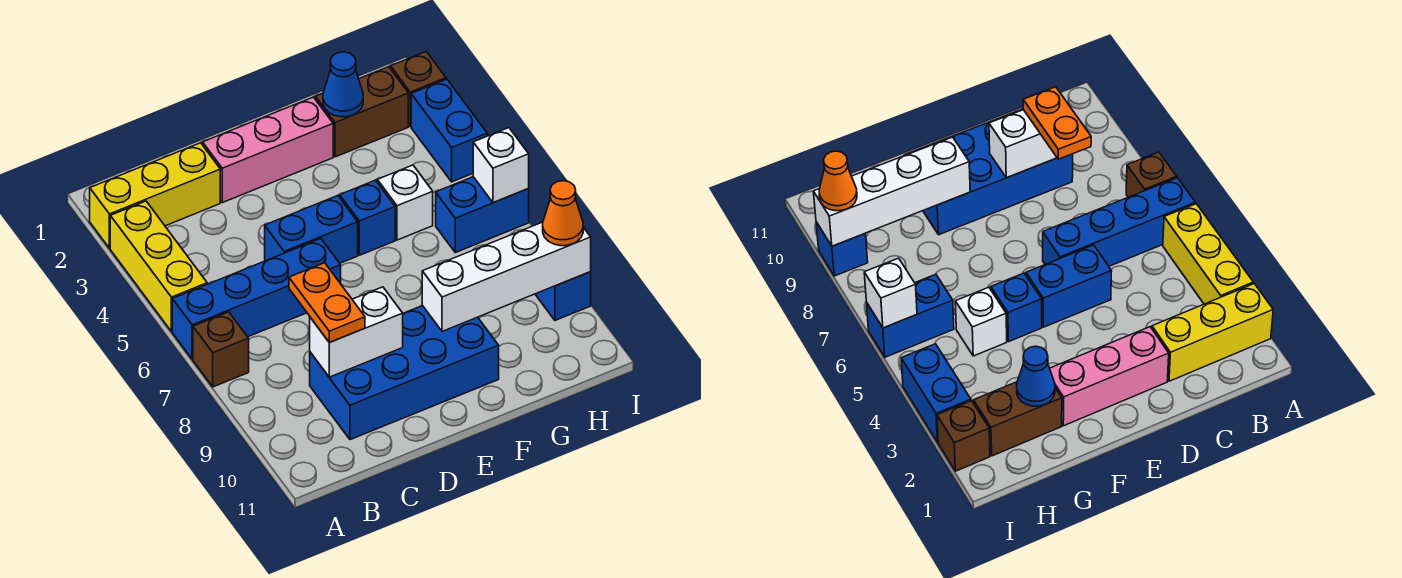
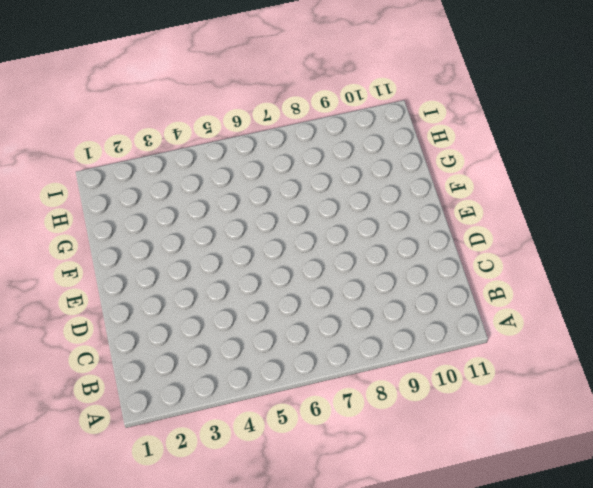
none -> yellow 1x3 brick [90,143,220,248]
none -> yellow 1x3 brick [110,201,207,332]
none -> blue 1x4 brick [172,239,341,359]

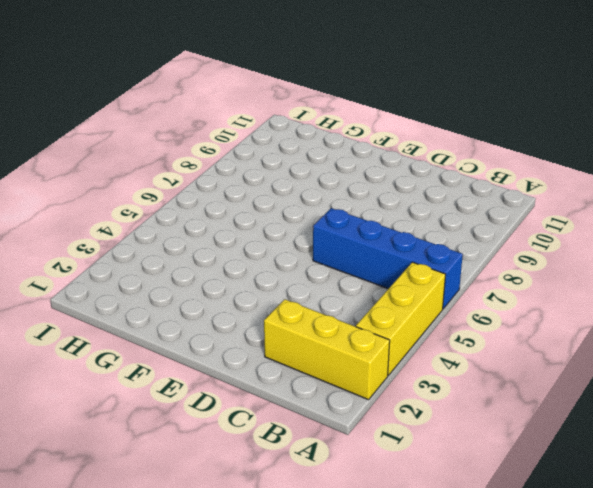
none -> brown 1x1 brick [193,312,249,387]
none -> blue 2x4 brick [310,306,499,440]
none -> pink 1x3 brick [203,97,333,203]

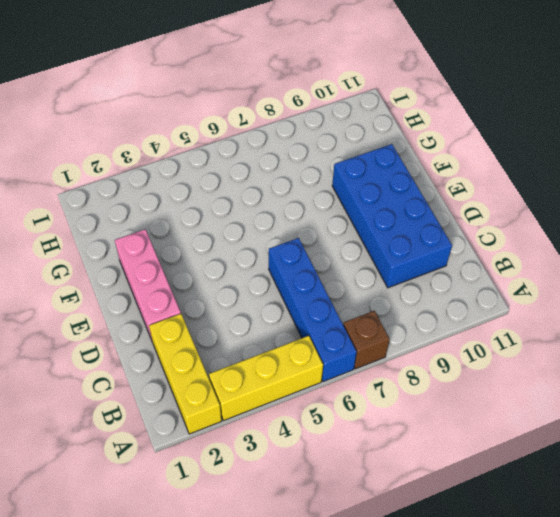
none -> blue 1x2 brick [265,195,358,263]
none -> blue 1x1 brick [340,180,395,255]
none -> brown 1x2 brick [315,67,408,157]

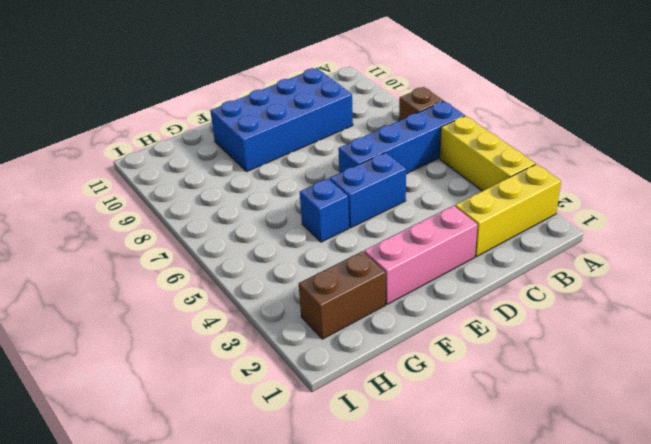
none -> white 1x1 brick [377,165,433,240]
none -> blue 1x2 brick [436,177,529,253]
none -> brown 1x1 brick [391,52,446,126]

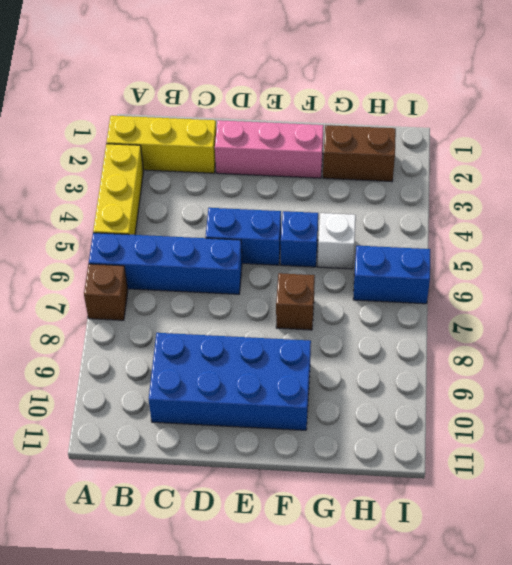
brown 1x1 brick [276,273,315,330] -> brown 1x1 brick moved to [391,52,446,126]
none -> blue 1x2 brick [411,79,487,182]
none -> blue 1x1 brick [535,272,591,320]
none -> white 1x2 brick [310,287,403,377]

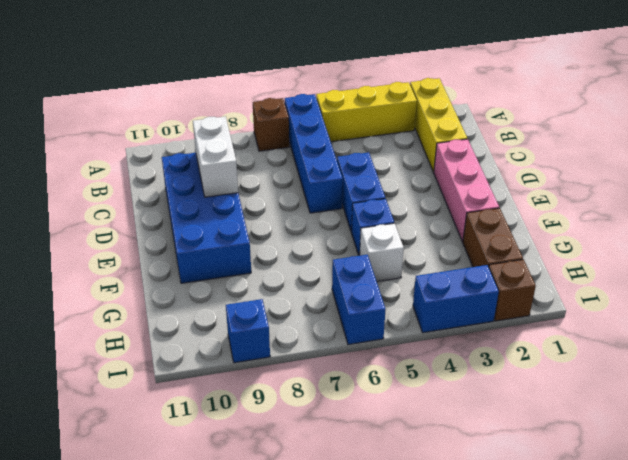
none -> white 1x4 brick [422,222,591,331]
none -> blue 1x1 cone [323,52,363,117]
none -> white 1x1 brick [473,128,529,203]

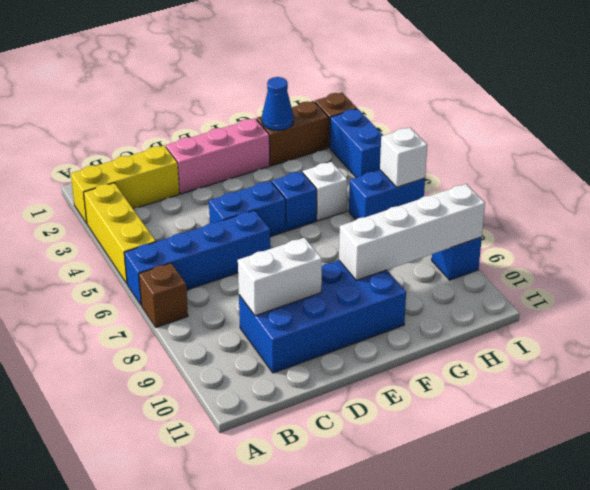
none -> orange 1x2 plate [289,263,365,342]
none -> orange 1x1 cone [543,181,583,246]

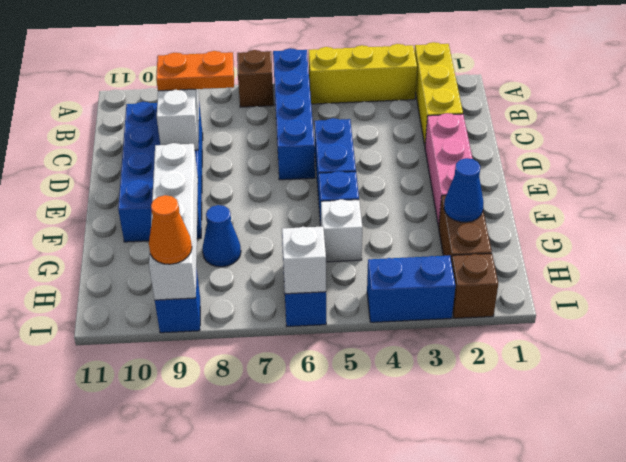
blue 1x1 cone [202,205,241,267] -> none

